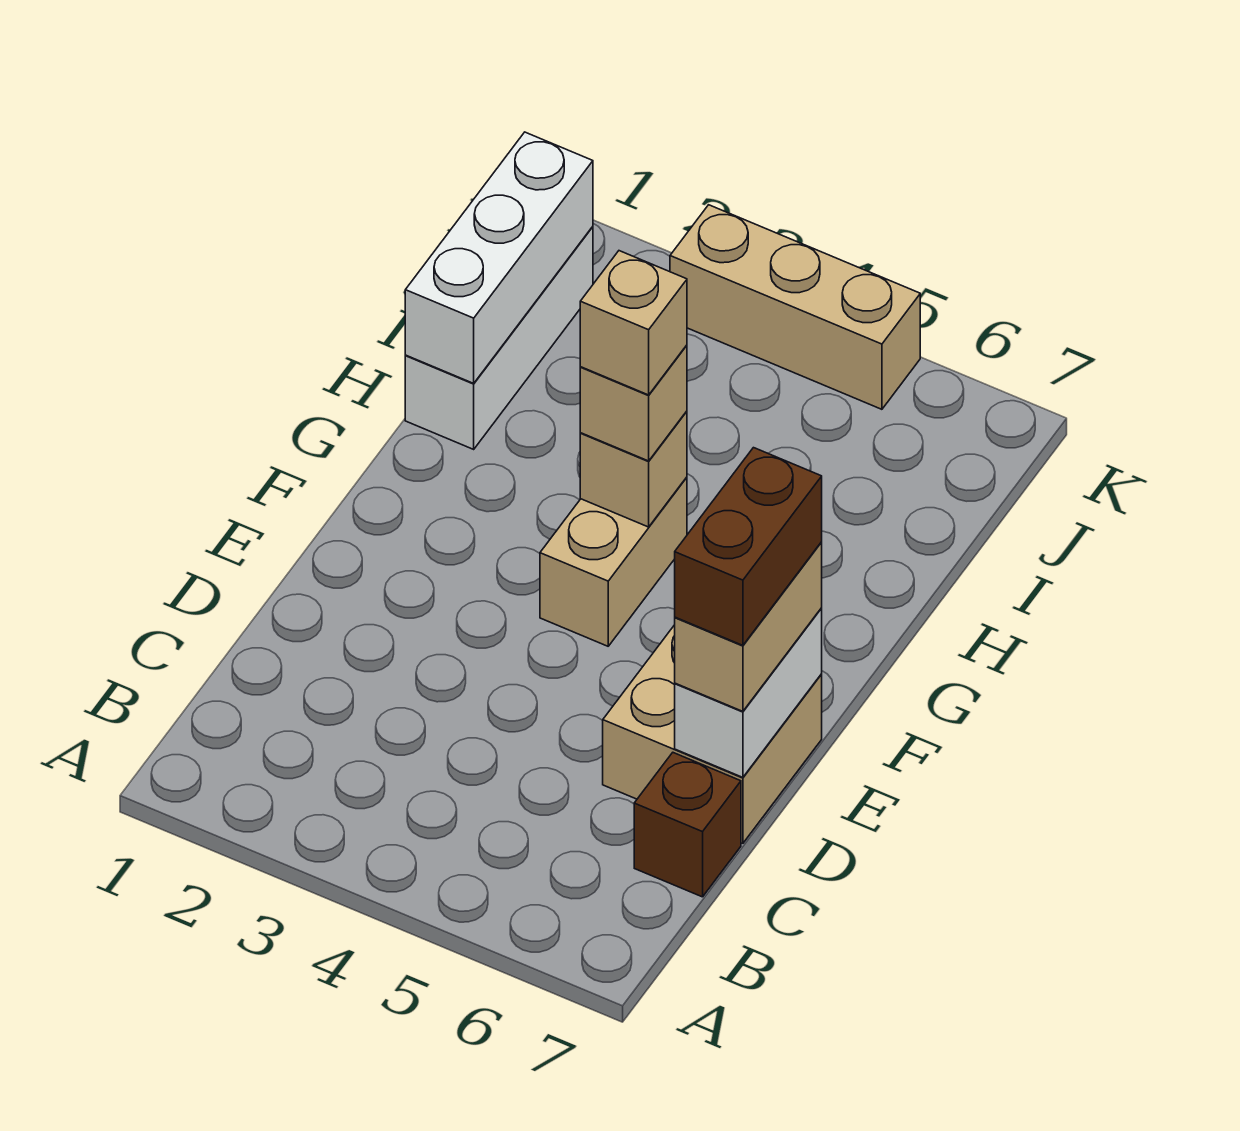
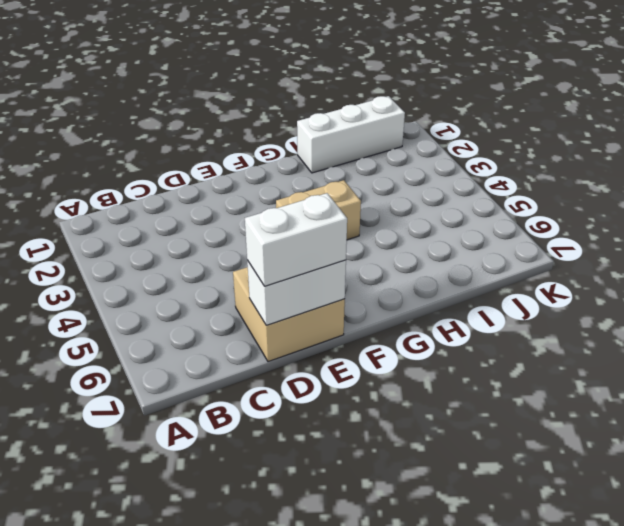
white 1x2 brick [245,193,347,286] -> tan 1x2 brick [675,542,822,711]
none -> brown 1x1 brick [634,753,741,897]
none -> tan 1x3 brick [670,205,920,409]
none -> tan 1x1 brick [580,411,687,527]

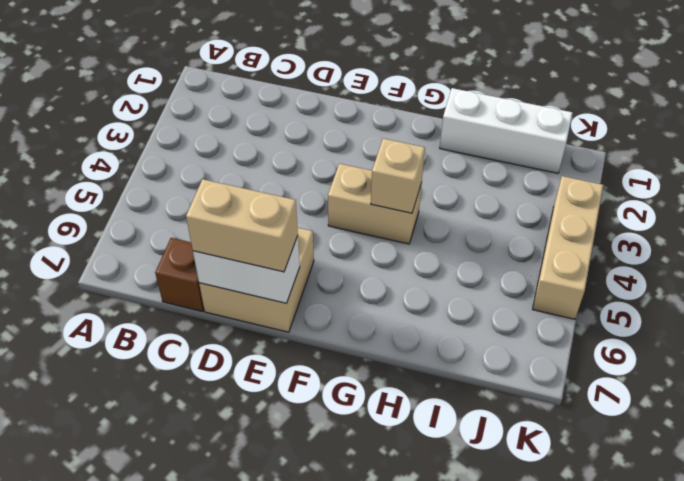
none -> white 1x3 brick [405,132,593,383]
none -> tan 1x1 brick [580,345,687,461]
none -> brown 1x2 brick [675,448,822,645]

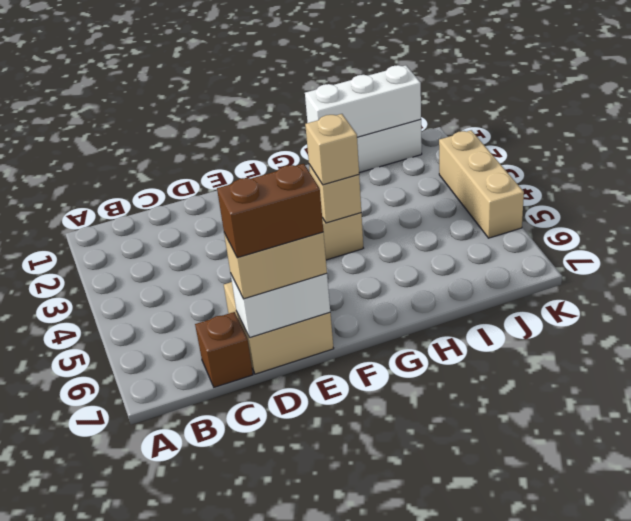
none -> tan 1x1 brick [580,251,687,395]

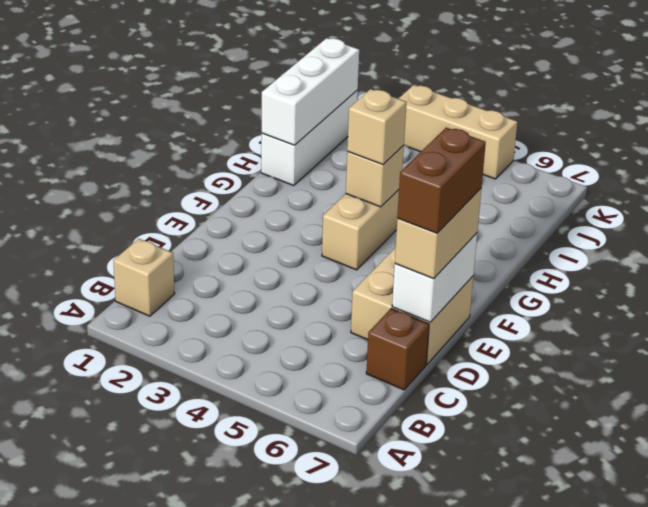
tan 1x1 brick [113,239,175,316] -> tan 1x1 brick moved to [580,251,687,395]

